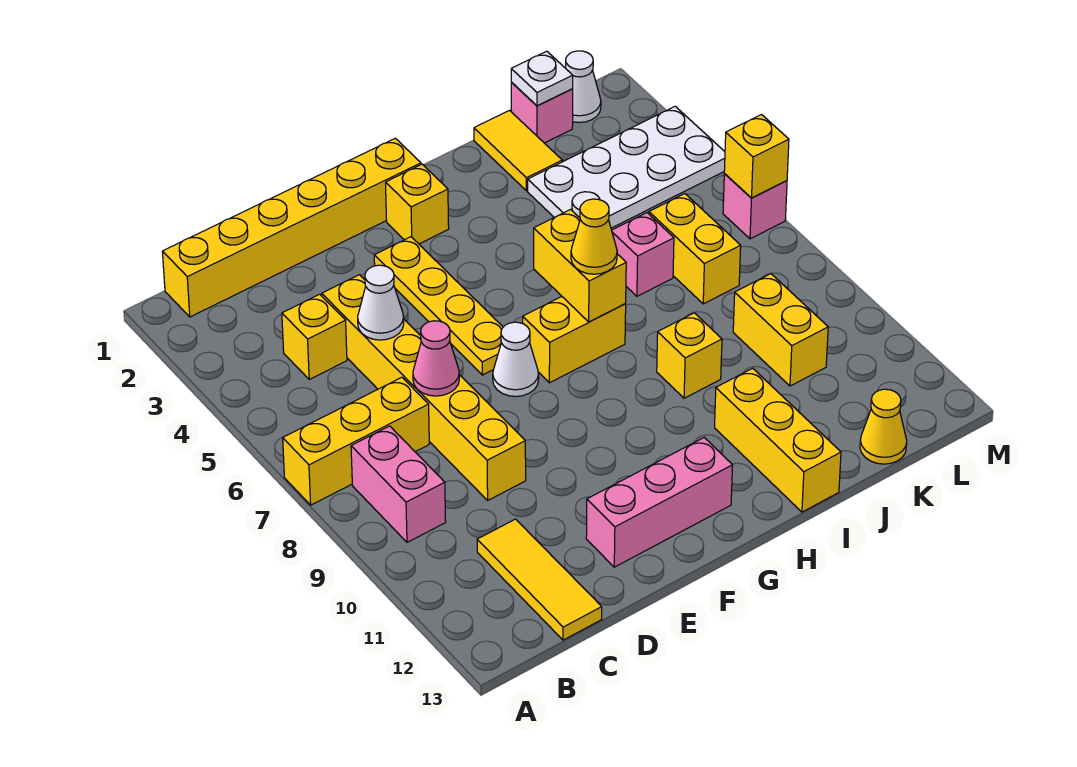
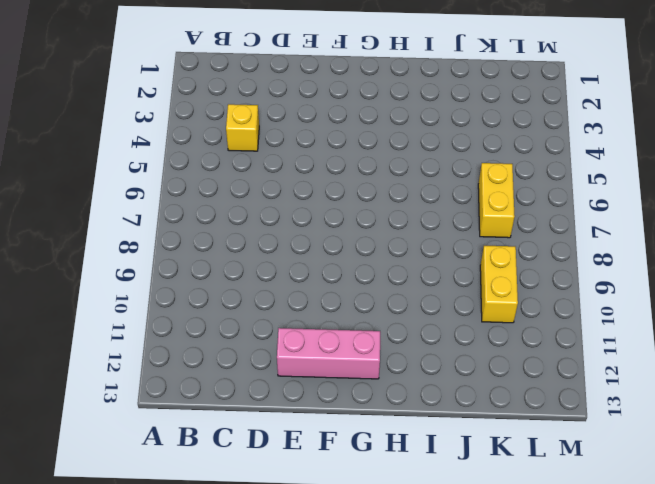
none -> yellow 1x3 brick [283,377,429,505]
none -> yellow 1x6 brick [162,138,421,317]
none -> pink 1x2 brick [351,426,446,542]

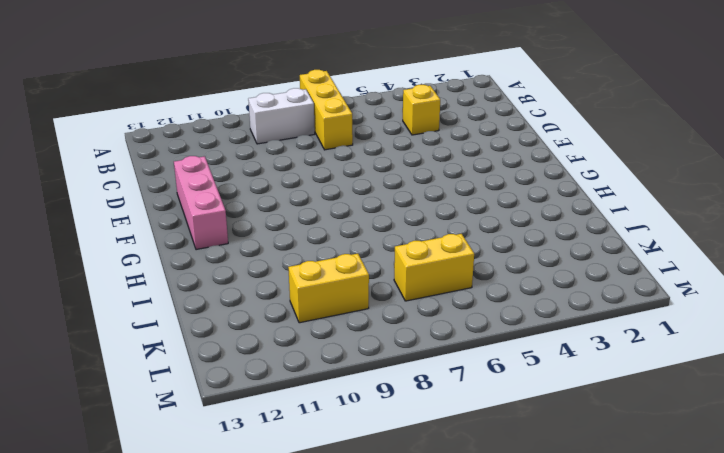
white 1x2 brick [248,88,315,144] -> pink 1x2 brick [351,426,446,542]
none -> yellow 1x6 brick [162,138,421,317]
none -> yellow 1x3 tile [477,519,602,640]
none -> yellow 1x6 brick [322,275,526,500]

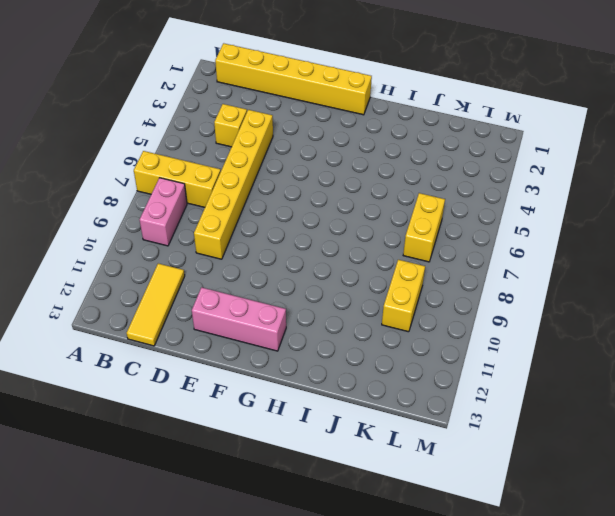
none -> yellow 1x4 plate [374,237,503,375]
none -> white 1x1 cone [493,322,539,397]
none -> yellow 1x1 brick [386,164,449,244]

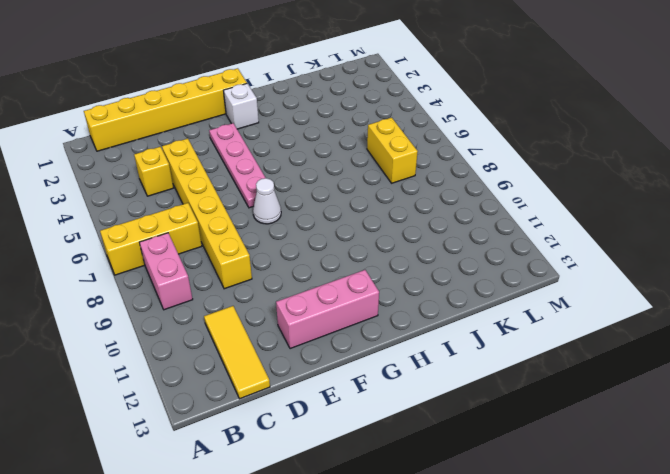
pink 1x4 plate [209,123,266,208] -> yellow 1x4 plate [374,237,503,375]
white 1x1 brick [223,84,259,129] -> yellow 1x1 brick [386,164,449,244]
none -> yellow 1x2 brick [523,297,626,383]
none -> yellow 1x1 brick [657,313,722,398]
none -> yellow 1x3 brick [715,368,841,512]

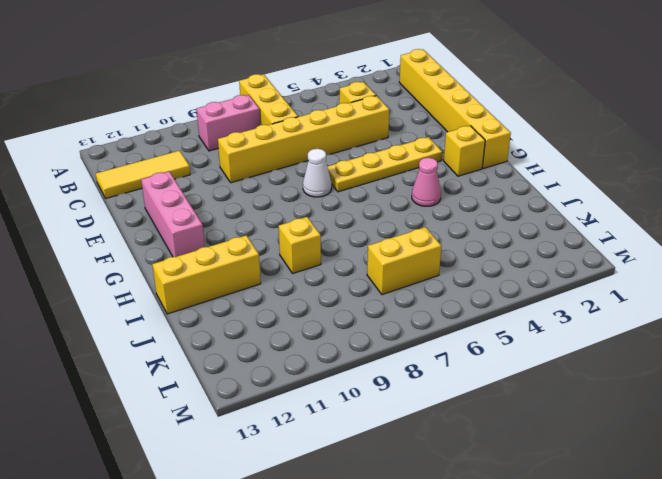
pink 1x1 cone [412,158,441,206] -> pink 1x1 cone moved to [413,321,459,396]
none -> yellow 1x2 brick [523,297,626,383]
none -> yellow 1x2 tile [474,111,562,191]
none -> white 2x4 plate [528,106,725,228]

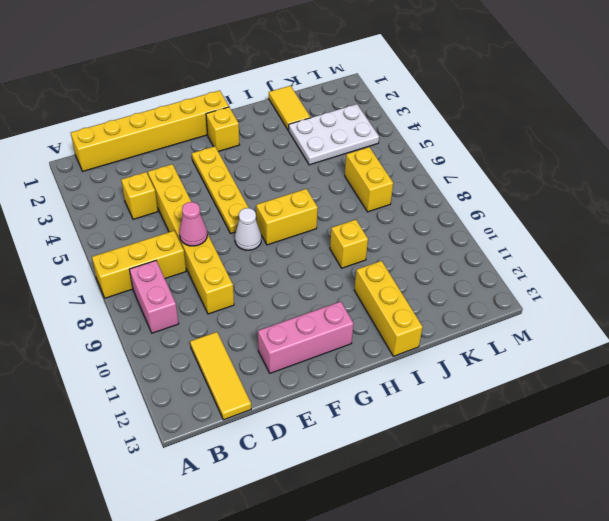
white 2x3 plate [288,104,379,165] -> white 2x4 plate [528,106,725,228]
none -> pink 1x1 brick [612,213,674,296]
none -> pink 1x1 brick [511,82,573,143]
none -> yellow 1x2 brick [733,274,828,386]

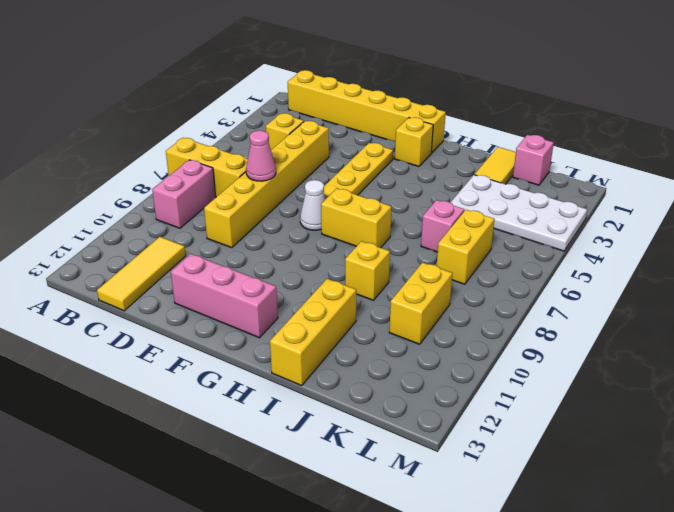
none -> yellow 1x1 cone [860,389,907,464]
none -> white 1x1 cone [566,51,601,123]
none -> pink 1x1 brick [723,174,787,239]

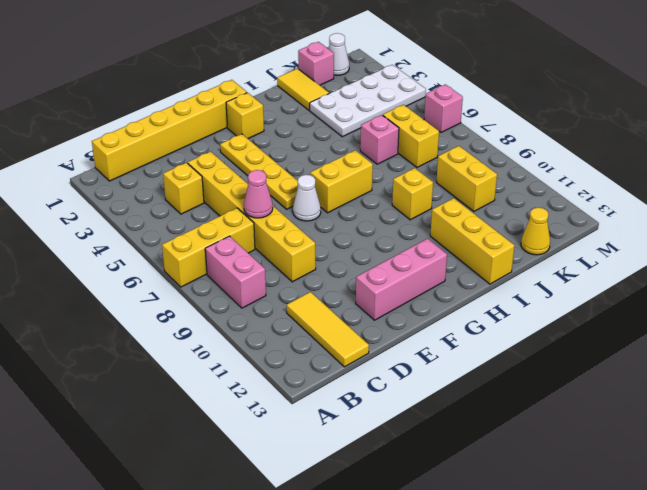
none -> white 1x1 cone [358,265,404,340]
none -> yellow 1x2 brick [534,210,626,322]
none -> white 1x1 plate [511,51,573,106]

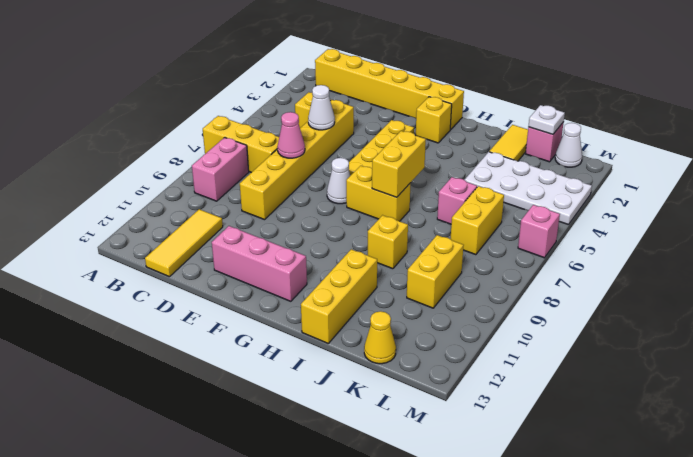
none -> yellow 1x1 brick [724,115,789,198]
none -> yellow 1x1 cone [571,199,617,274]

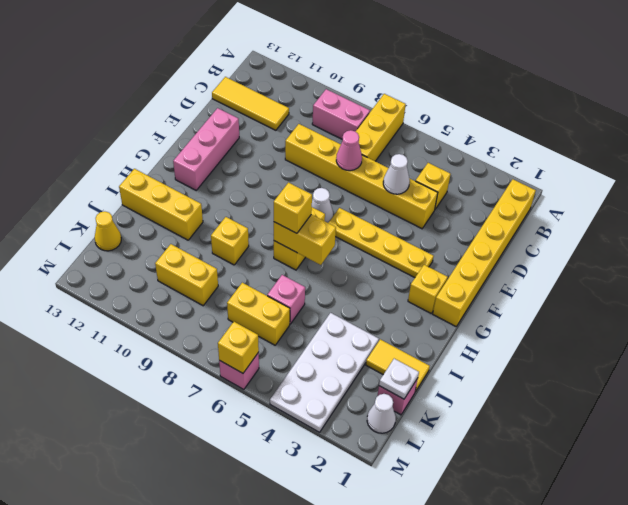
yellow 1x1 brick [274,183,312,233] -> yellow 1x1 cone [571,199,617,274]

